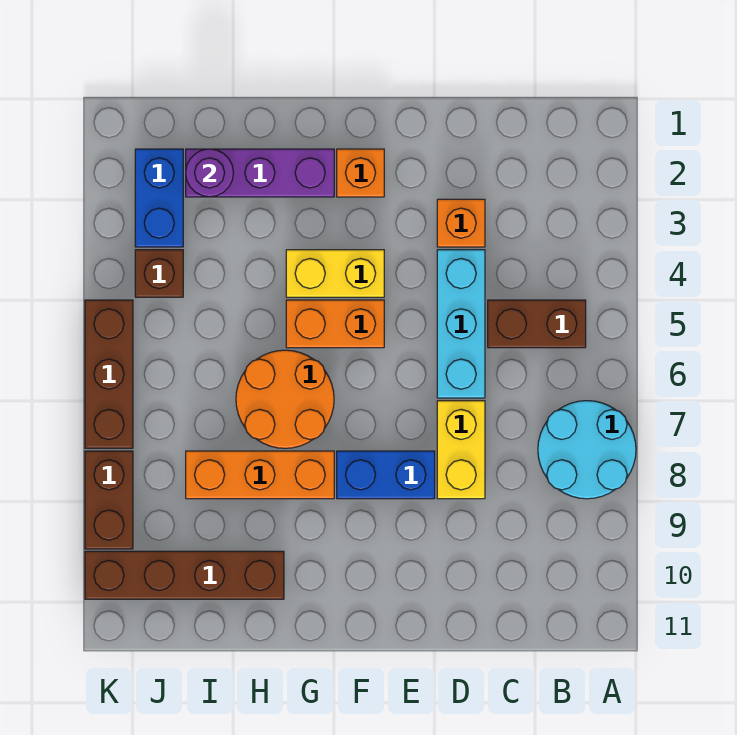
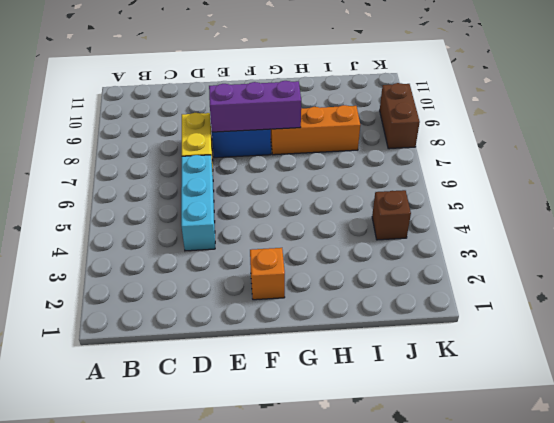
purple 1x3 brick [209,81,301,132] -> purple 1x3 brick moved to [186,149,334,197]
none -> cyan 2x2 round brick [538,401,636,499]
none -> brown 1x2 brick [488,300,586,348]
none -> orange 1x1 brick [437,199,485,247]

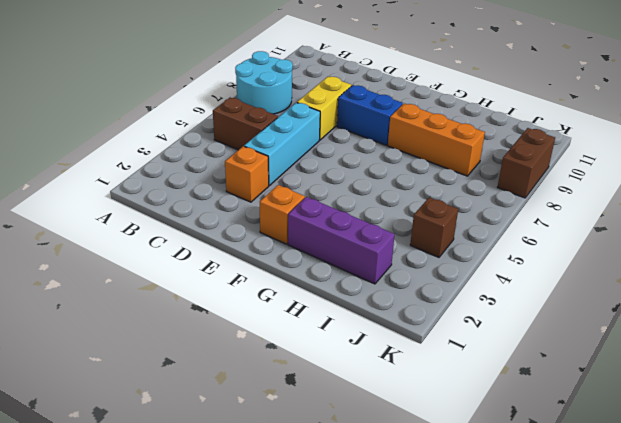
none -> yellow 1x2 brick [286,250,384,297]
none -> orange 1x2 brick [286,300,384,348]
none -> orange 2x2 round brick [236,350,334,448]

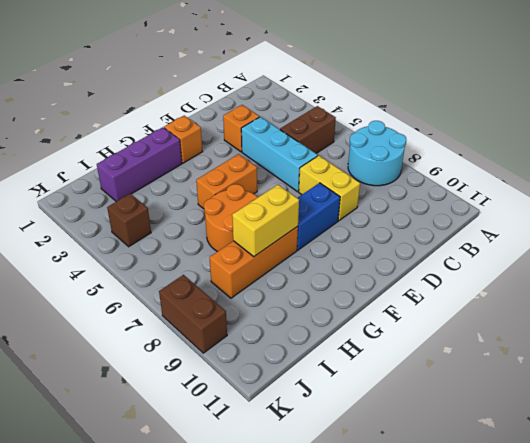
yellow 1x2 brick [232,185,299,257] -> yellow 1x2 brick moved to [286,250,384,297]
none -> brown 1x4 brick [85,551,284,599]
none -> blue 1x2 brick [135,149,183,247]
none -> brown 1x3 brick [85,300,133,448]

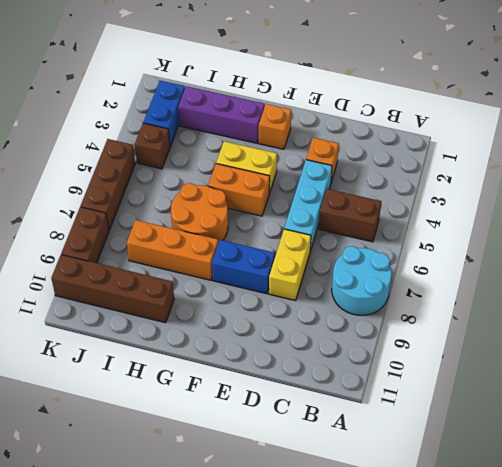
none -> purple 1x1 round brick [186,149,233,197]

